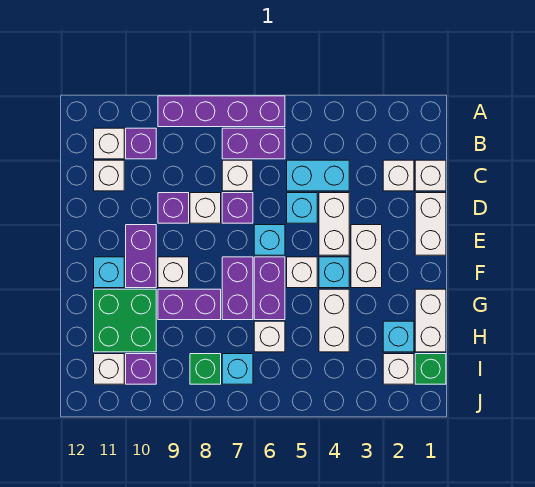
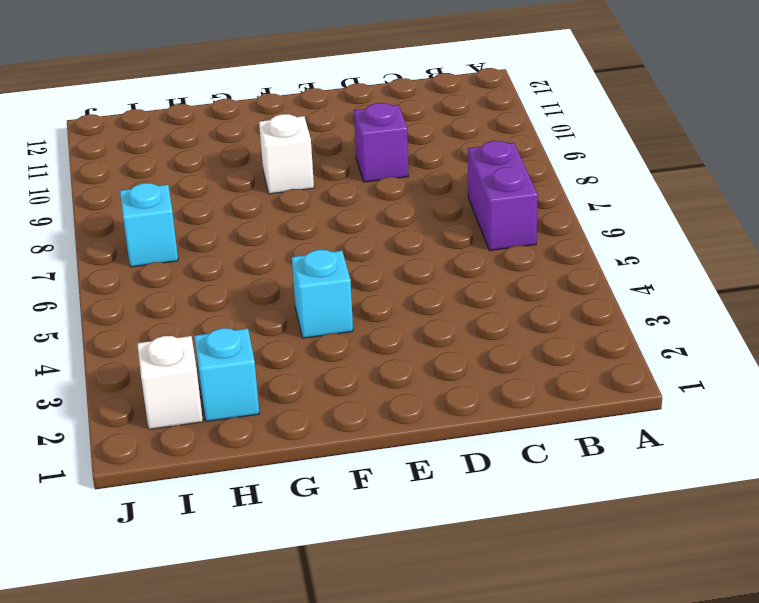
none -> purple 1x4 brick [158,96,285,127]
none -> purple 1x1 brick [126,128,156,159]
none -> white 1x1 brick [94,128,124,159]
none -> white 1x1 brick [415,160,446,191]

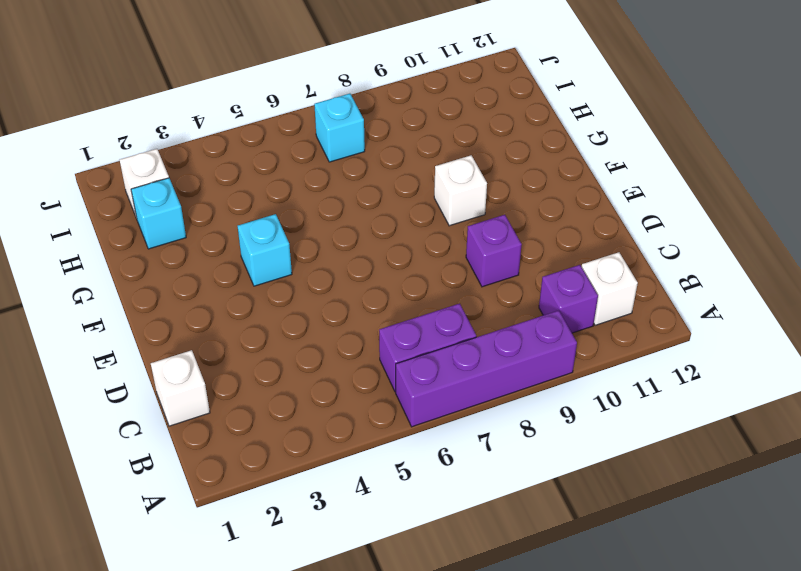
none -> white 1x1 brick [383,160,414,191]
none -> cyan 1x2 brick [287,160,349,191]
none -> white 1x1 brick [222,160,253,191]
none -> white 1x1 brick [94,160,124,191]

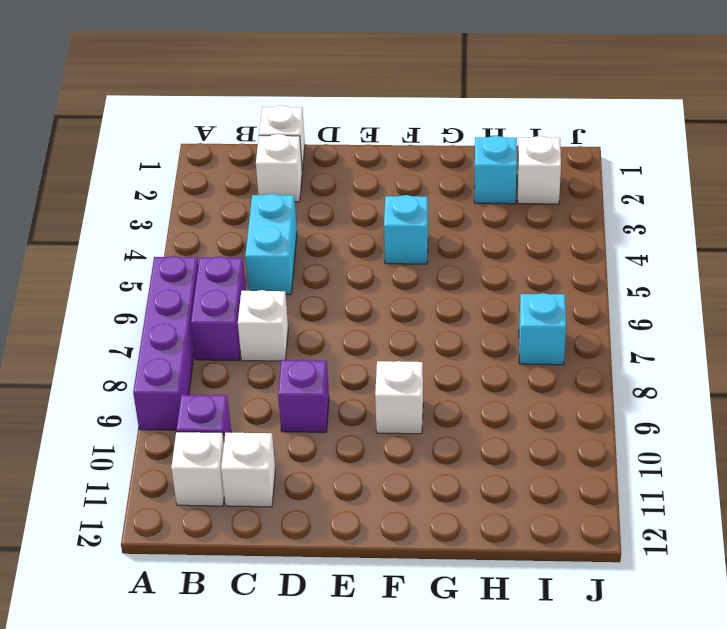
none -> white 1x2 brick [415,193,446,255]
none -> white 1x2 brick [319,193,349,255]
none -> cyan 1x1 brick [287,193,317,223]
none -> purple 1x1 brick [222,193,253,223]

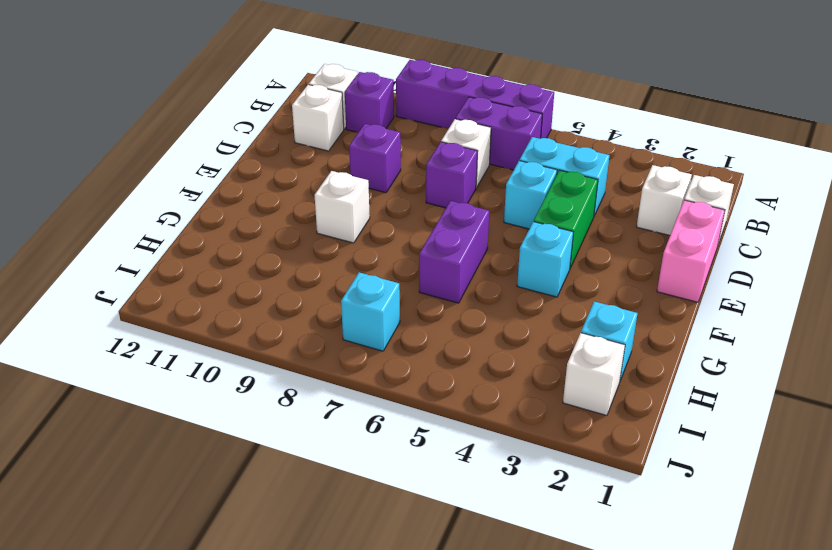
pink 1x2 brick [657,200,725,302] -> white 1x2 brick [415,193,446,255]
green 1x2 brick [534,170,598,268] -> white 1x2 brick [319,193,349,255]
none -> white 1x1 brick [190,193,221,223]
none -> white 1x2 brick [351,225,382,288]
none -> cyan 1x1 brick [254,225,285,255]
none -> purple 1x2 brick [126,225,156,288]

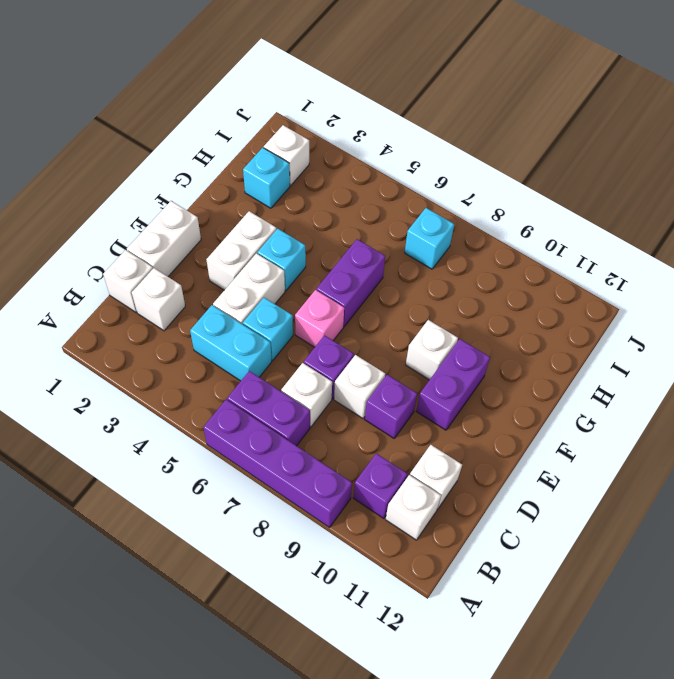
pink 1x1 brick [295,290,344,347] -> cyan 1x1 brick [254,225,285,255]
none -> white 1x1 brick [287,257,317,288]
none -> purple 1x2 brick [222,257,253,320]
none -> cyan 1x1 brick [94,257,124,288]
none -> white 1x2 brick [415,289,446,352]

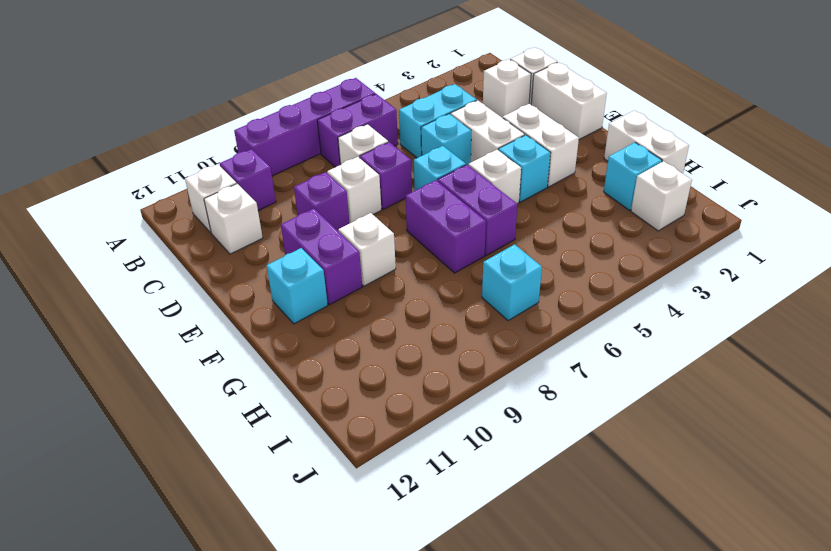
none -> white 1x2 brick [319,289,349,352]
none -> purple 1x2 brick [158,289,221,320]
none -> green 2x2 brick [94,289,156,352]
none -> white 1x1 brick [254,321,285,352]

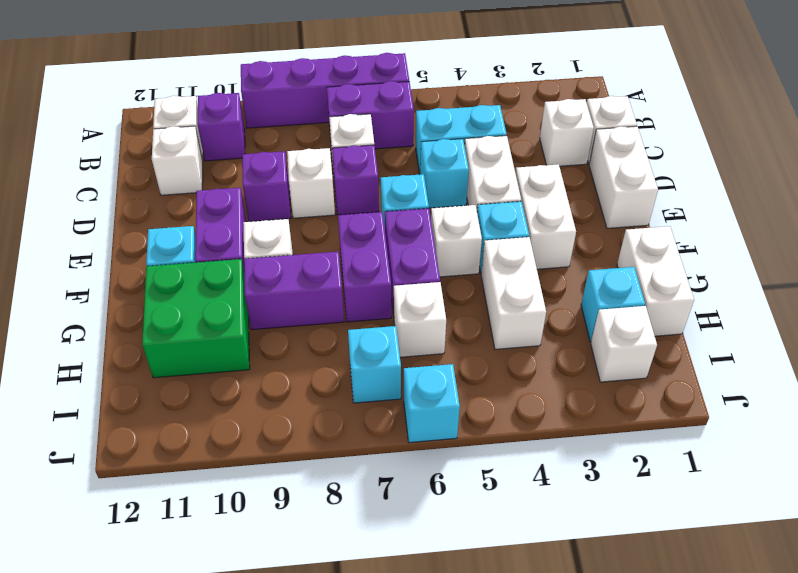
cyan 1x1 brick [404,364,460,443] -> none
none -> green 1x1 brick [415,354,446,384]
none -> green 1x1 brick [190,354,221,384]
none -> purple 1x1 brick [126,354,156,384]
none -> white 1x1 brick [94,354,124,384]

